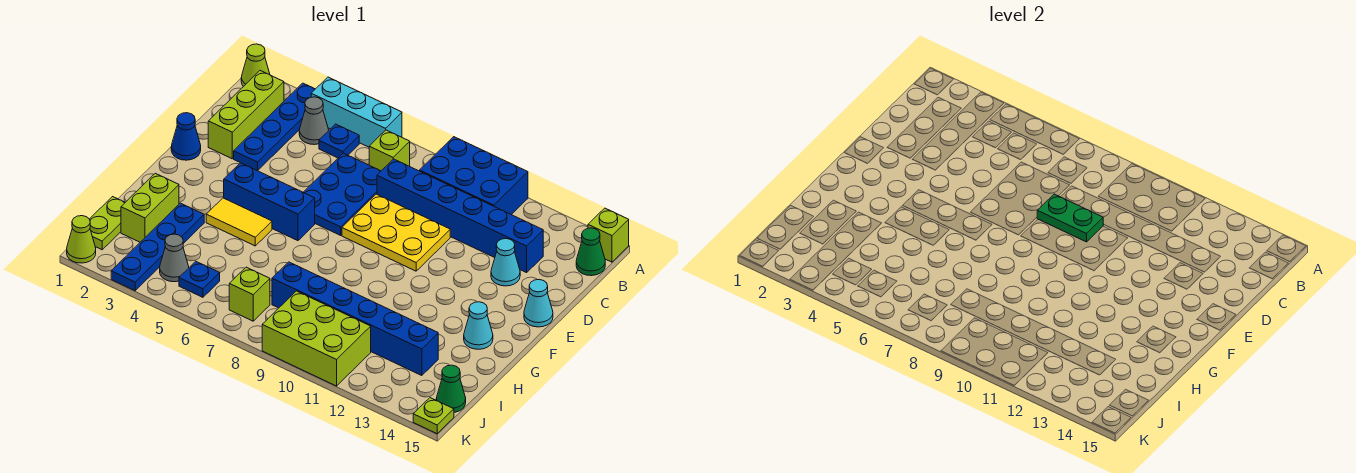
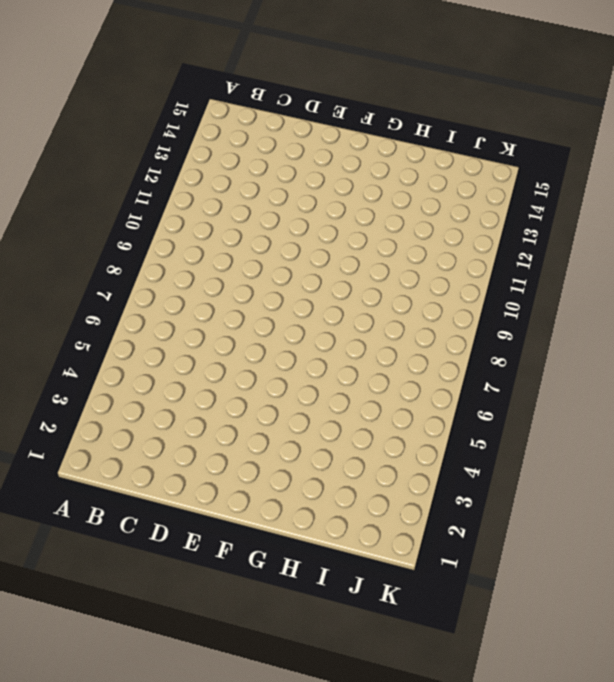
none -> lime 1x1 cone [241,44,270,87]
none -> blue 1x4 plate [234,83,315,171]
none -> cyan 1x3 brick [311,77,402,147]
none -> blue 2x3 brick [420,137,528,215]

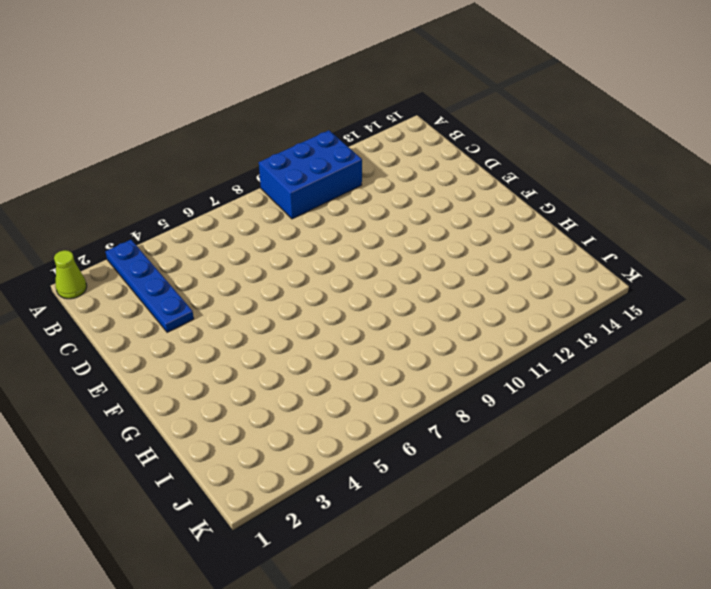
none -> cyan 1x3 brick [311,77,402,147]
none -> lime 1x1 brick [588,208,629,262]
none -> lime 1x3 brick [208,71,284,159]
none -> grey 1x1 cone [299,97,329,145]

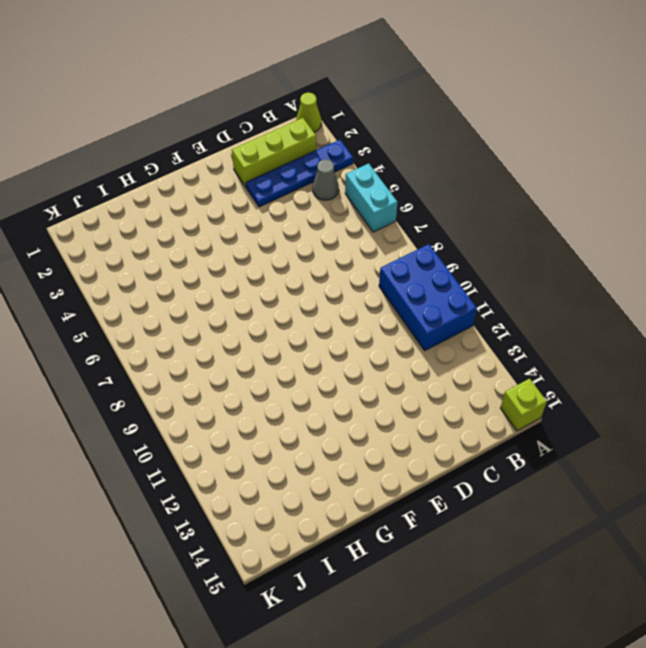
cyan 1x2 brick [345,163,398,232] -> cyan 1x3 brick [311,77,402,147]
none -> blue 1x1 plate [319,124,359,158]
none -> lime 1x1 brick [369,130,410,171]
none -> green 1x1 cone [576,228,605,276]
none -> blue 2x3 plate [303,153,381,235]

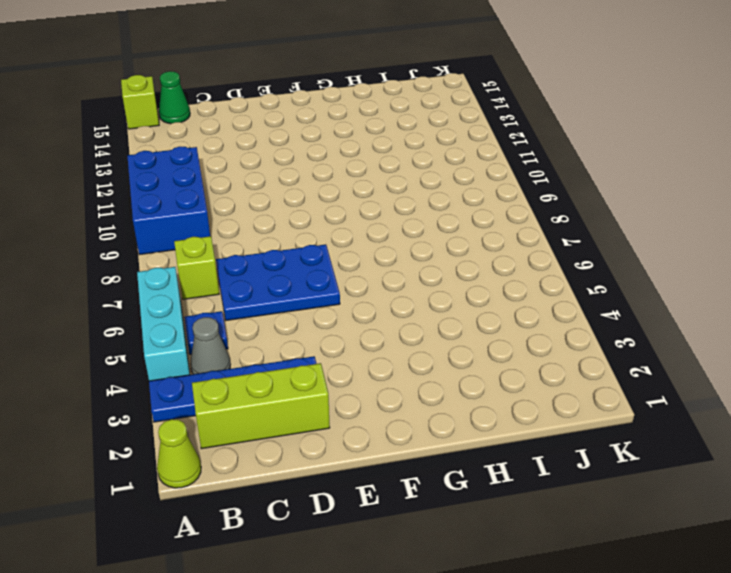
none -> blue 1x6 brick [377,159,543,273]
none -> yellow 2x3 plate [342,194,450,271]
none -> cyan 1x1 cone [491,239,520,286]
none -> blue 1x1 cone [171,113,201,160]

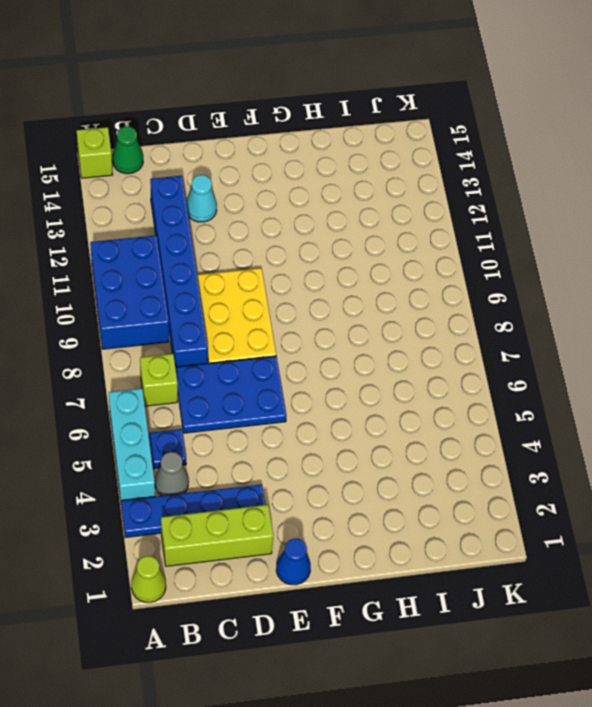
none -> cyan 1x1 cone [524,280,553,327]
none -> blue 1x3 brick [224,163,315,241]
none -> yellow 1x2 tile [206,198,272,246]
none -> cyan 1x1 cone [464,302,493,349]

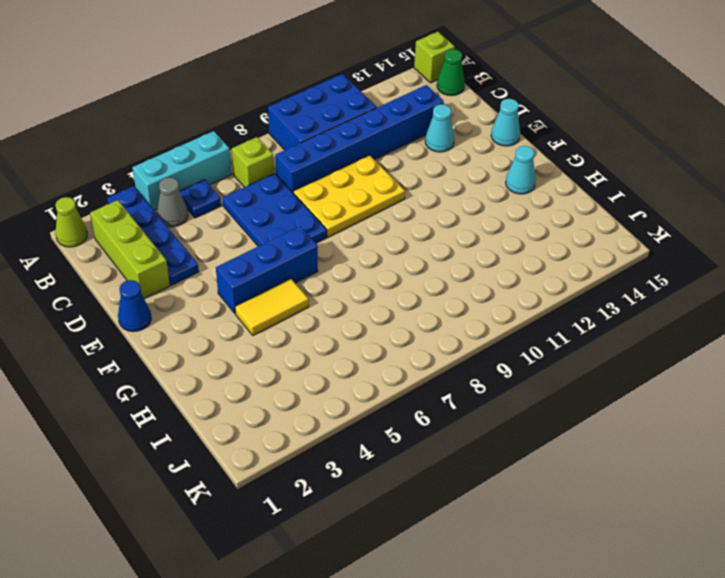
none -> lime 1x2 brick [121,173,179,242]
none -> blue 1x4 plate [111,203,204,291]
none -> lime 1x2 plate [90,197,125,250]
none -> blue 1x6 brick [272,262,438,376]

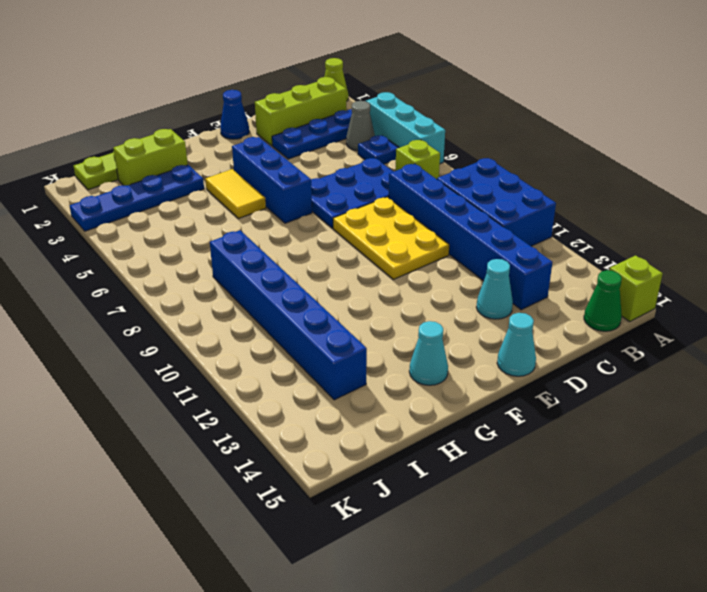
none -> grey 1x1 cone [160,234,189,282]
none -> blue 1x1 plate [179,261,220,297]
none -> lime 1x1 brick [229,267,270,321]
none -> lime 2x3 brick [262,291,371,386]

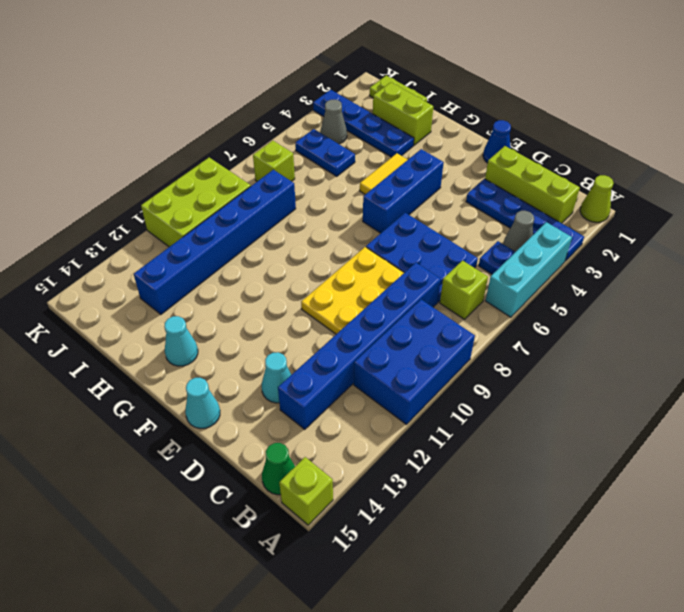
blue 1x2 plate [295,129,355,176] -> blue 1x1 plate [179,261,220,297]
none -> green 1x1 cone [436,365,466,412]
none -> lime 1x1 cone [67,216,96,263]
none -> lime 1x1 plate [413,398,454,434]
none -> green 1x2 plate [1037,194,1104,242]

